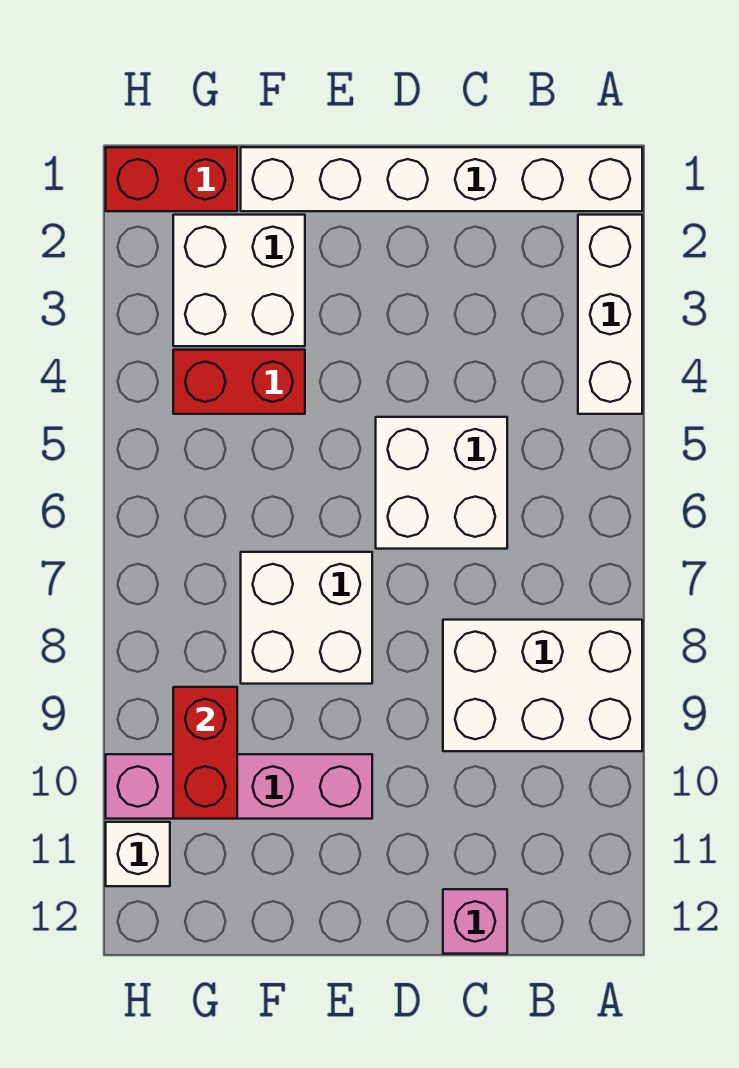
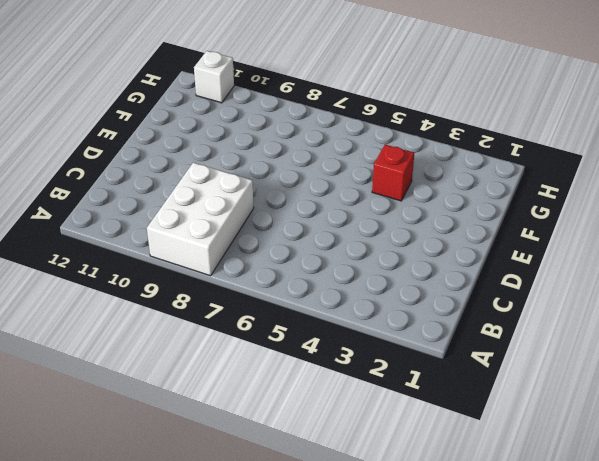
red 1x1 brick [372,144,414,201] -> red 1x2 brick [173,350,305,414]
none -> white 1x6 brick [241,147,642,211]
none -> white 1x3 brick [578,215,642,414]
none -> white 2x2 brick [376,417,507,549]

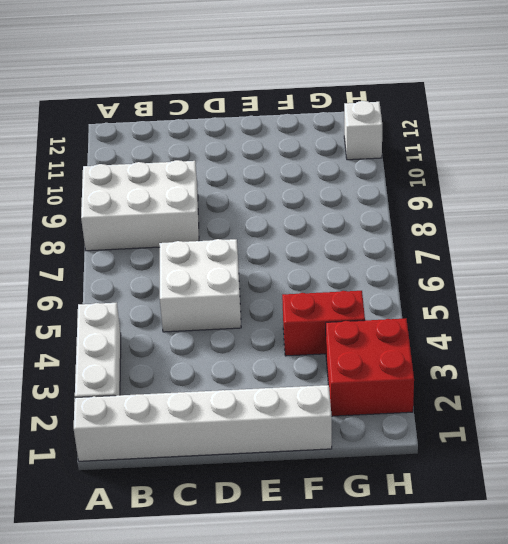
red 2x2 brick [326,318,414,416] -> white 2x2 brick [173,215,305,346]
none -> pink 1x1 brick [443,889,507,954]
none -> white 2x2 brick [241,552,372,684]
none -> pink 1x4 brick [106,754,372,819]

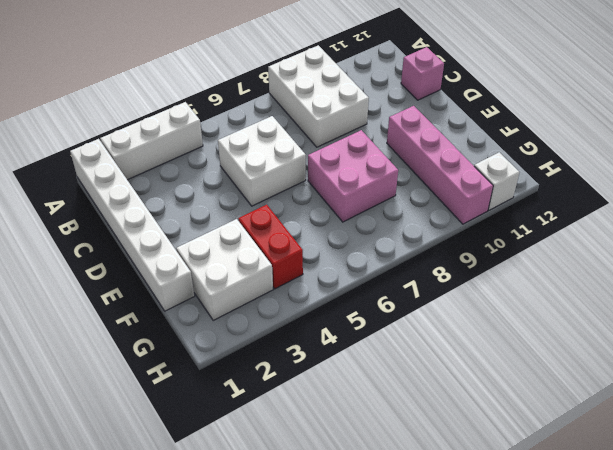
pink 2x2 brick [308,130,398,222] -> white 2x2 brick [241,552,372,684]
none -> red 1x2 brick [106,147,237,211]
none -> red 1x2 brick [173,687,237,819]

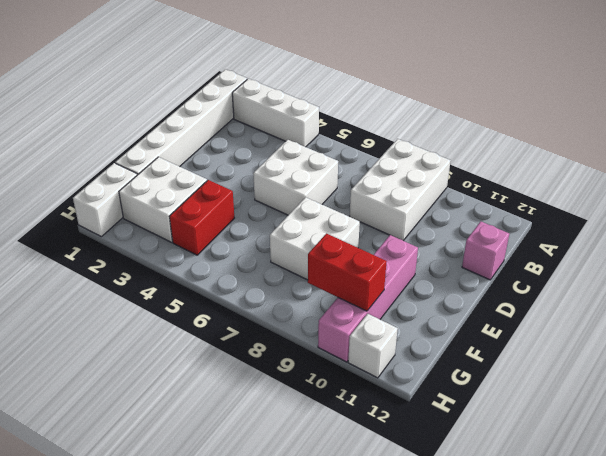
white 1x2 brick [73,163,137,237] -> red 1x2 brick [106,147,237,211]

